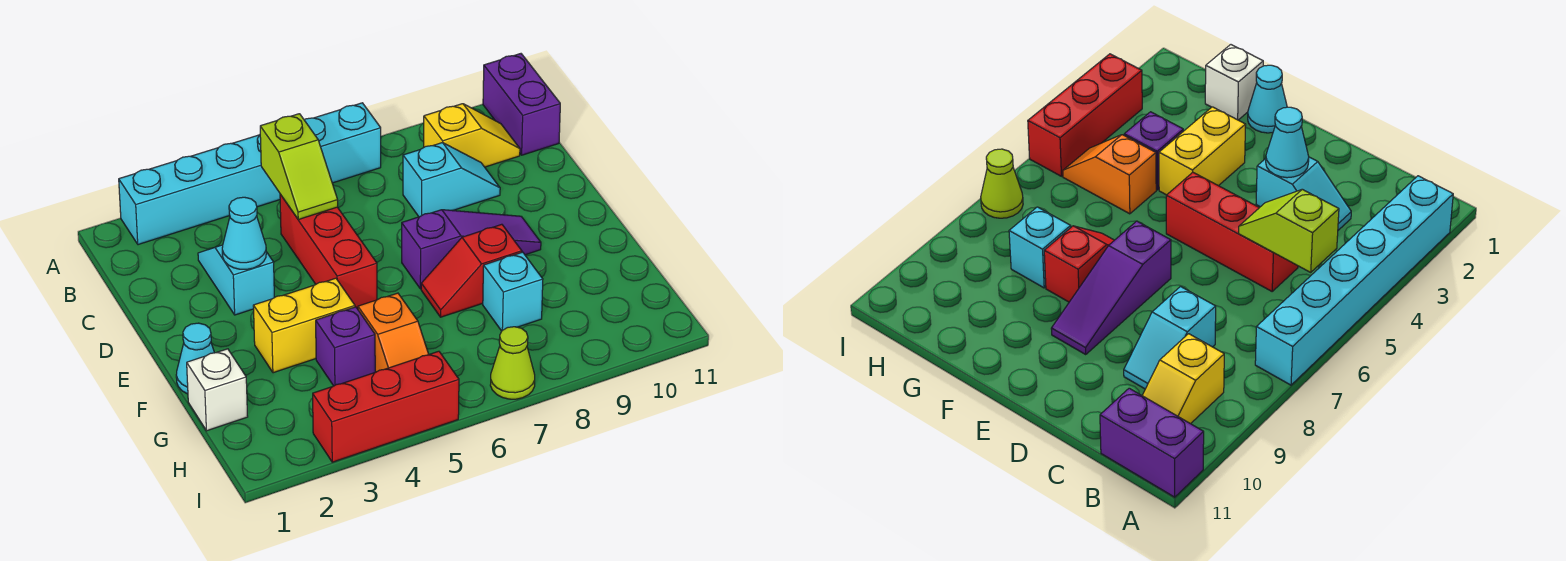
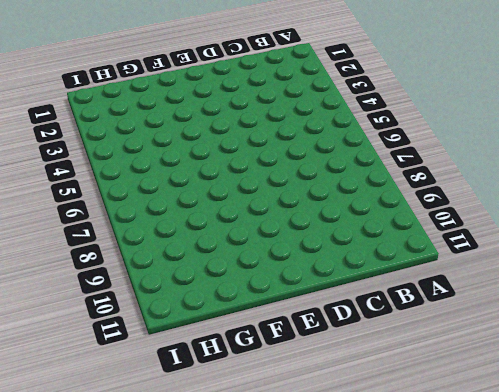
none -> cyan 1x6 brick [119,103,381,245]
none -> purple 1x2 brick [483,54,560,155]
none -> yellow 1x2 slope [424,104,520,167]

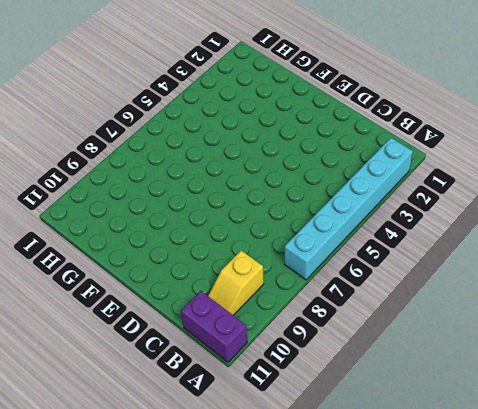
none -> cyan 1x2 slope [198,245,274,315]
none -> red 1x3 brick [280,194,377,309]
none -> cyan 1x2 slope [403,143,500,217]

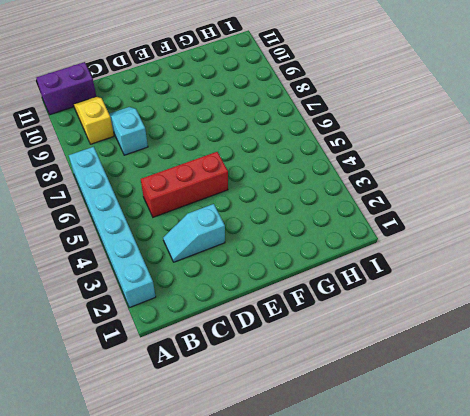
none -> purple 1x3 slope [402,210,541,289]
none -> cyan 1x1 cone [176,323,214,394]
none -> yellow 1x2 brick [253,278,355,373]

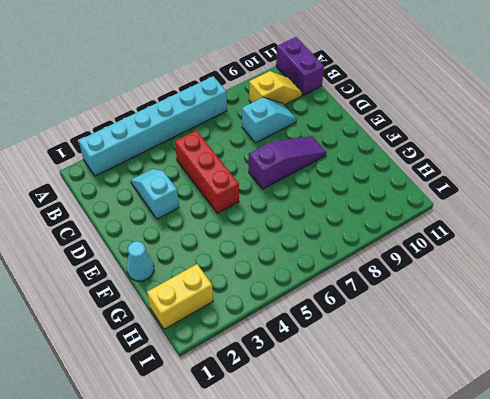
yellow 1x2 brick [147,264,213,329] -> yellow 1x2 brick moved to [253,278,355,373]
none -> red 1x2 slope [421,224,522,317]
none -> white 1x1 brick [187,349,248,431]
none -> purple 1x1 brick [316,307,375,386]

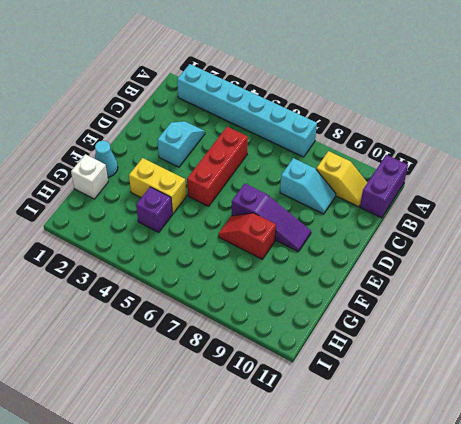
none -> orange 1x2 slope [358,293,429,372]
none -> cyan 1x1 brick [483,252,543,331]
none -> red 1x3 brick [313,351,459,462]

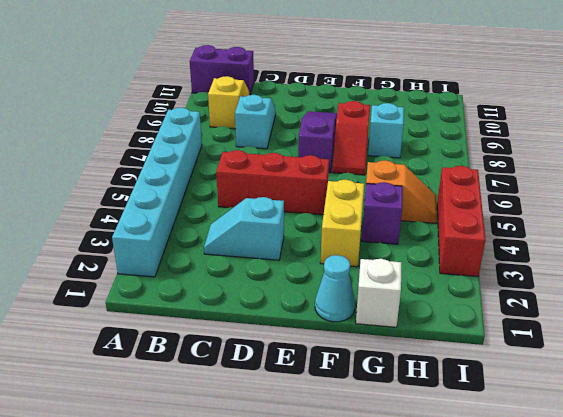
none -> lime 1x1 cone [490,327,535,399]
none -> lime 1x2 slope [260,114,338,219]
none -> cyan 1x1 cone [222,197,266,269]

